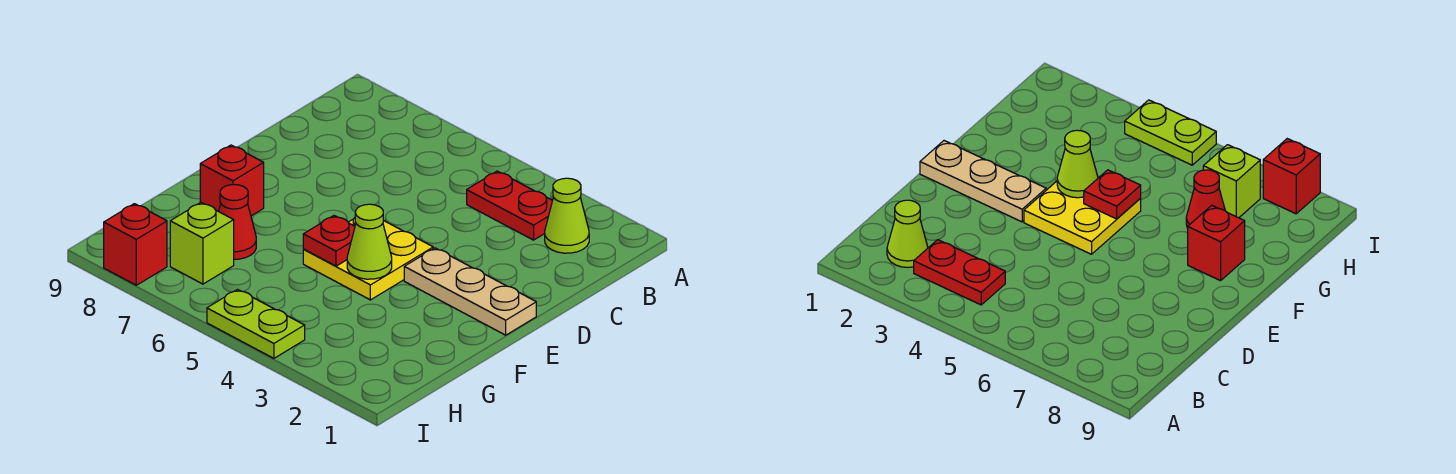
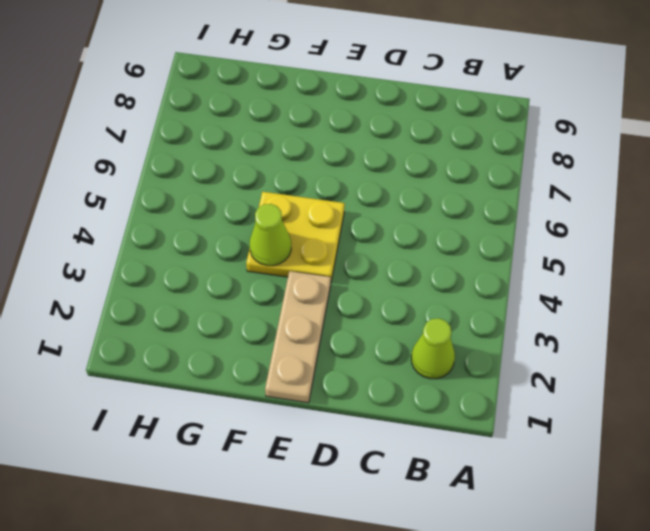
none -> red 1x2 plate [467,171,552,240]
none -> red 1x1 brick [200,145,264,216]

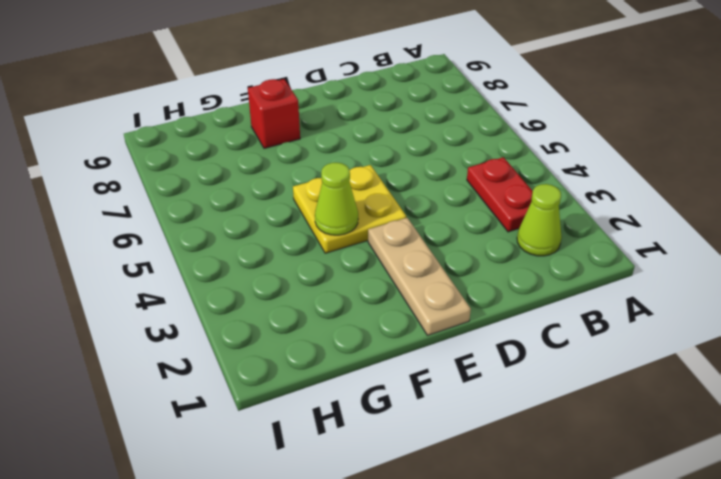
none -> red 1x1 cone [219,185,256,259]
none -> lime 1x1 brick [170,202,234,284]

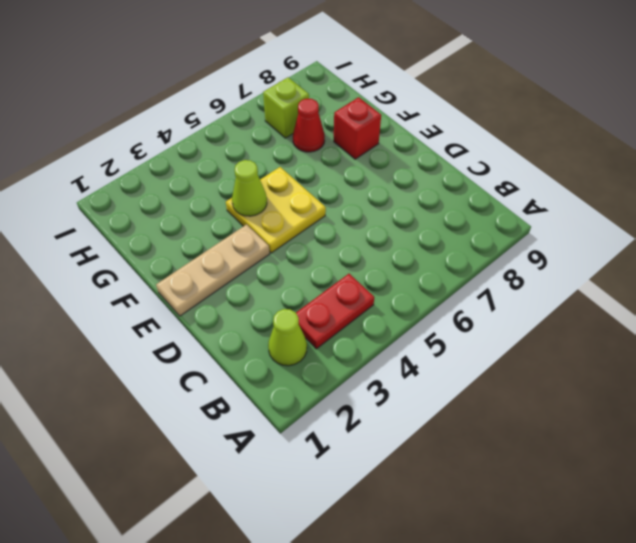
none -> lime 1x2 plate [207,290,305,358]
none -> red 1x1 brick [104,204,167,285]

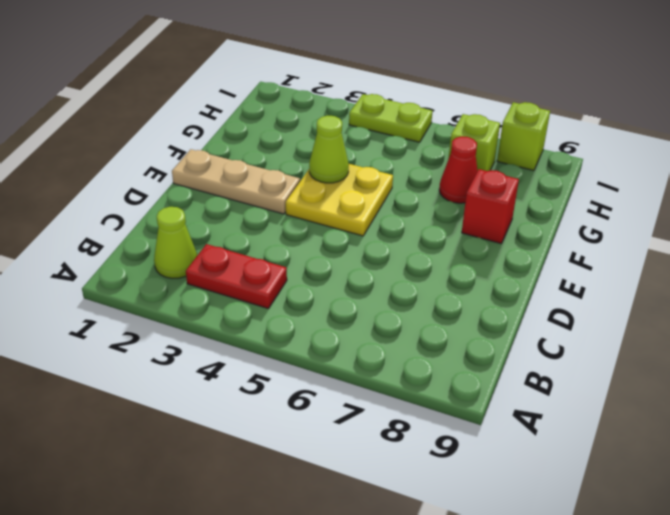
lime 1x1 brick [497,102,550,170] -> red 1x1 brick [104,204,167,285]
none -> red 1x1 plate [303,216,355,266]

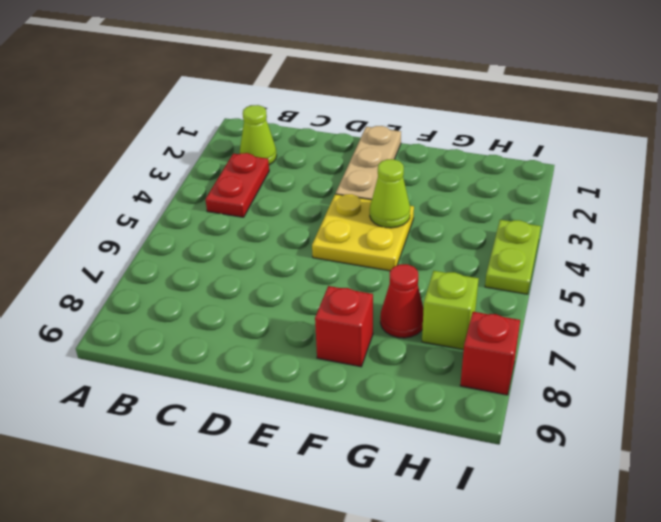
none -> red 1x1 plate [303,216,355,266]

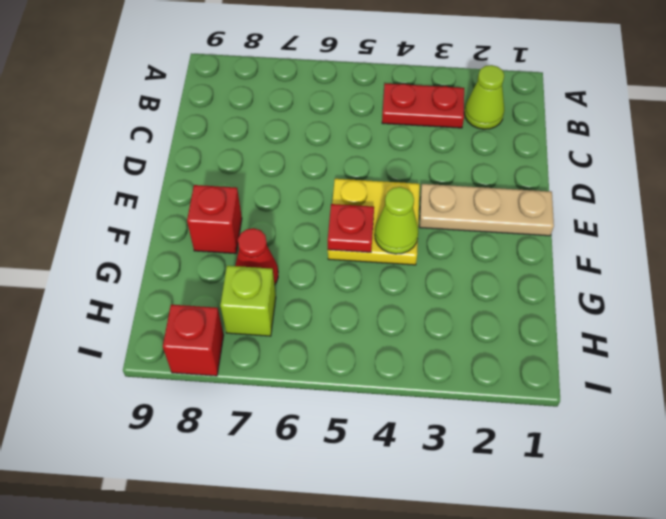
none -> lime 1x2 plate [207,290,305,358]

